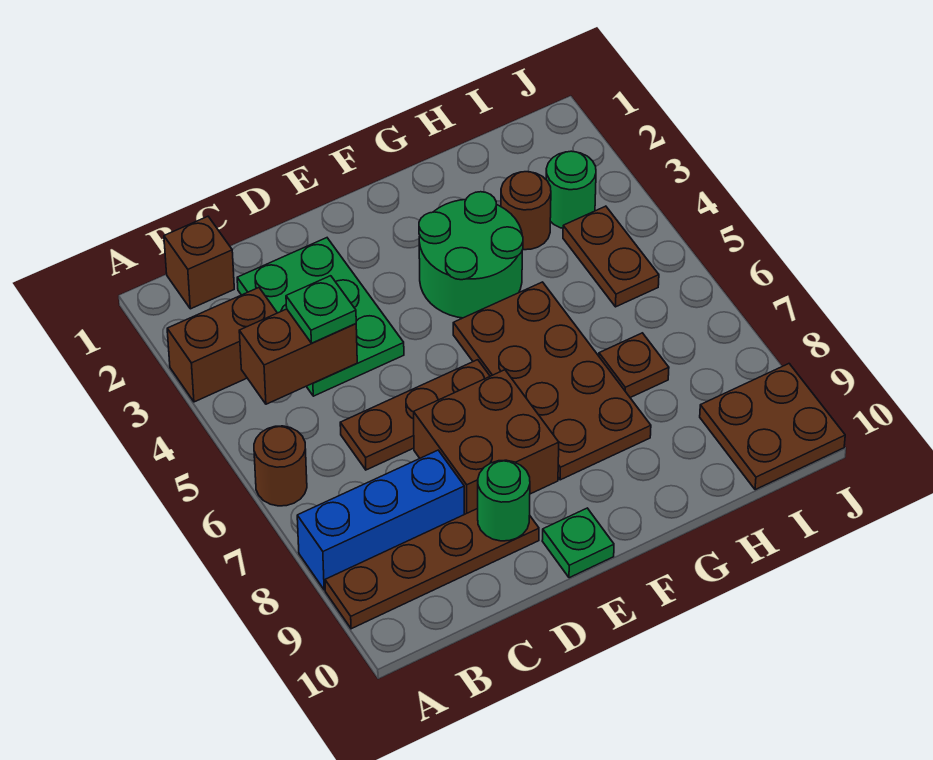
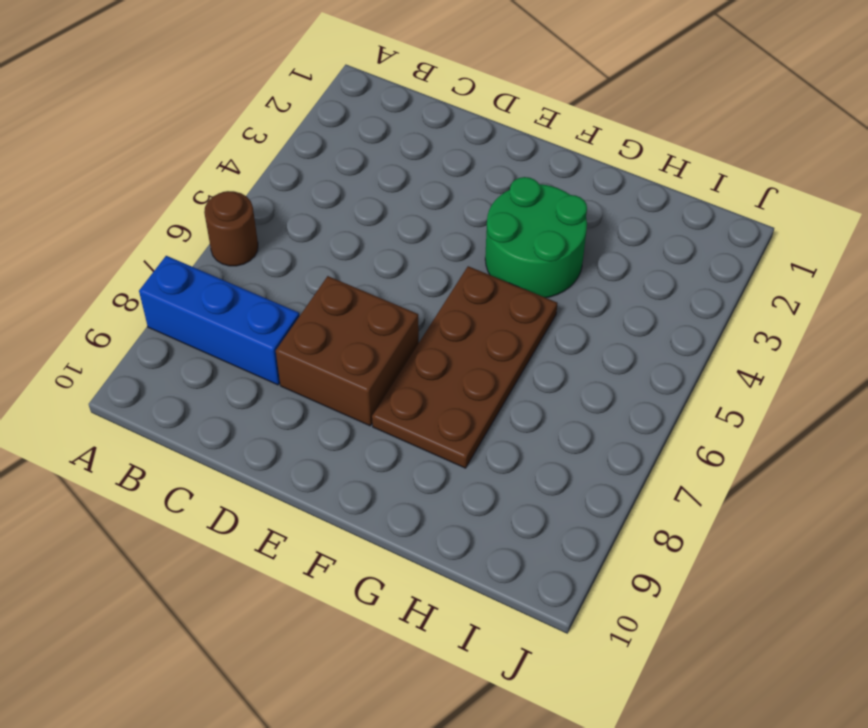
none -> brown 1x2 brick [167,288,277,402]
none -> brown 1x4 plate [325,509,539,629]
none -> brown 1x1 brick [164,217,234,309]

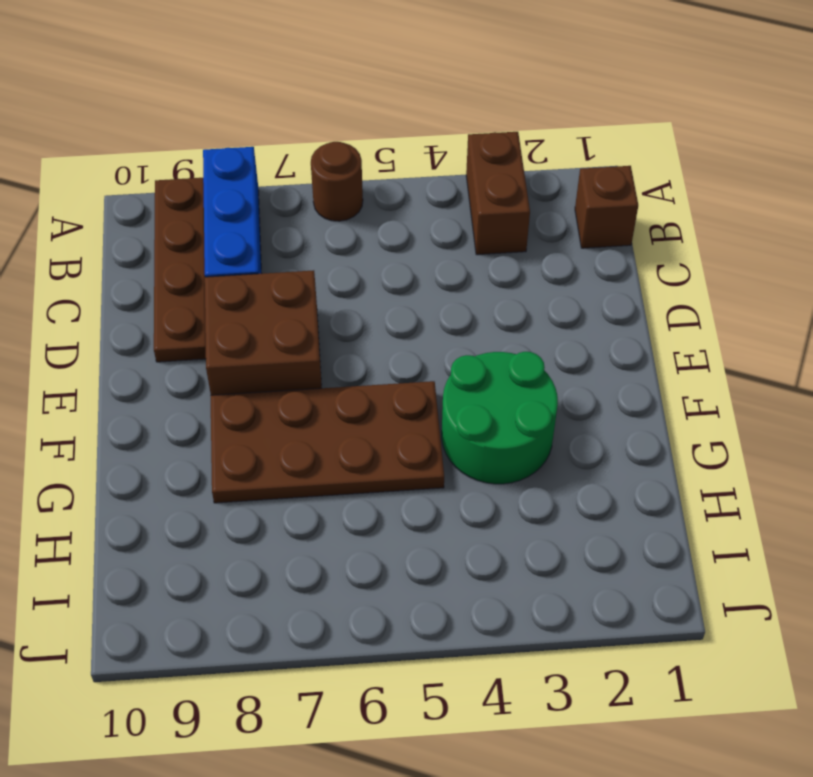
none -> green 2x3 plate [237,238,404,396]
none -> brown 1x3 plate [340,360,490,470]
none -> green 1x1 plate [542,508,614,578]

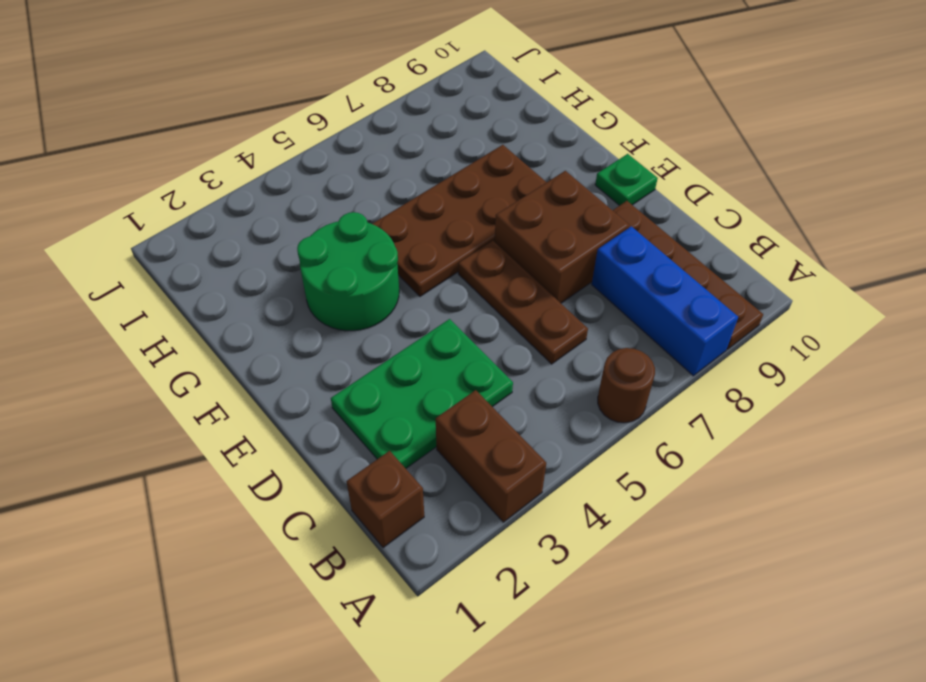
none -> brown 1x1 round brick [501,172,551,250]
none -> brown 1x1 plate [599,333,669,398]
none -> green 1x1 round brick [546,151,596,228]

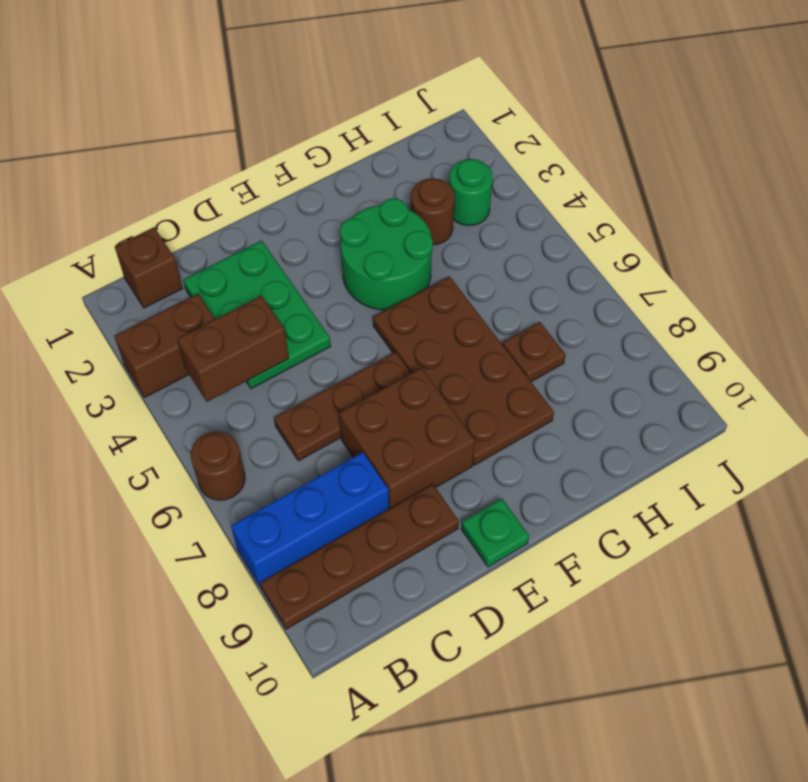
none -> brown 1x2 plate [563,206,659,307]
none -> brown 2x2 plate [700,364,845,490]
none -> green 1x1 round brick [478,460,530,541]

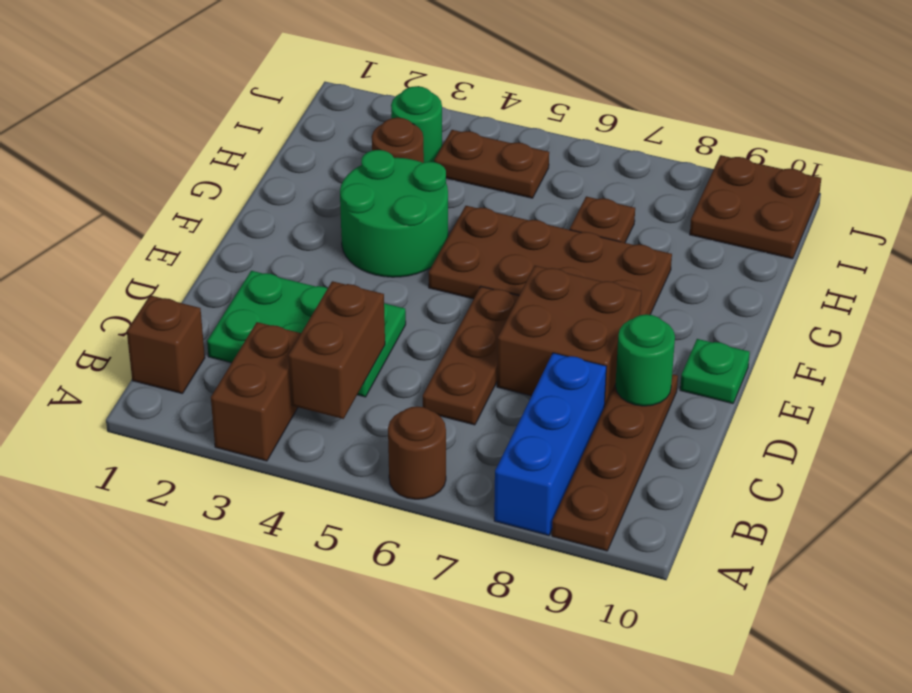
none -> green 1x1 plate [286,276,356,343]

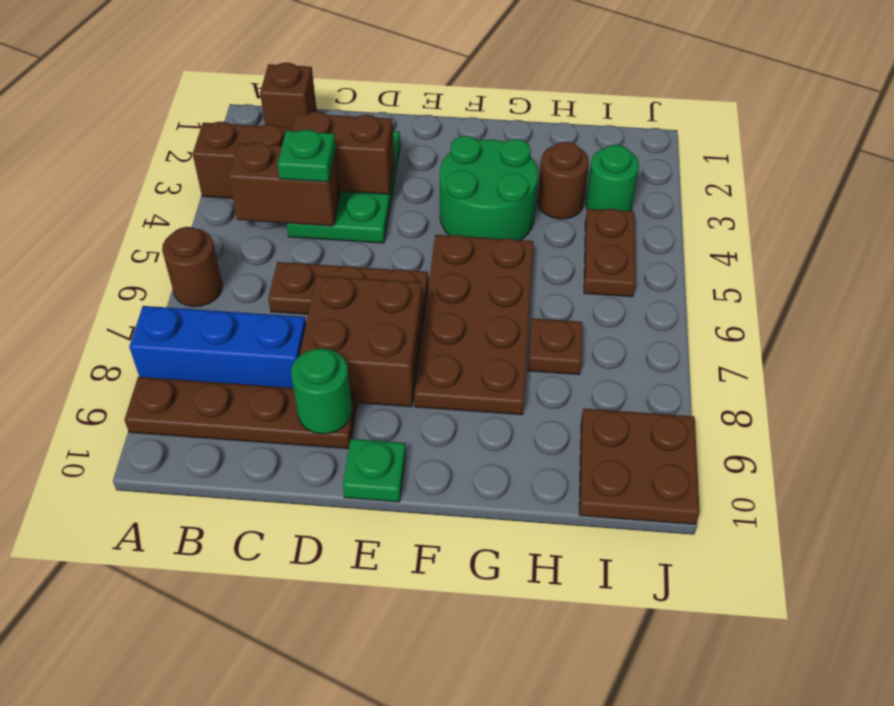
brown 1x2 brick [292,112,394,194] -> none

